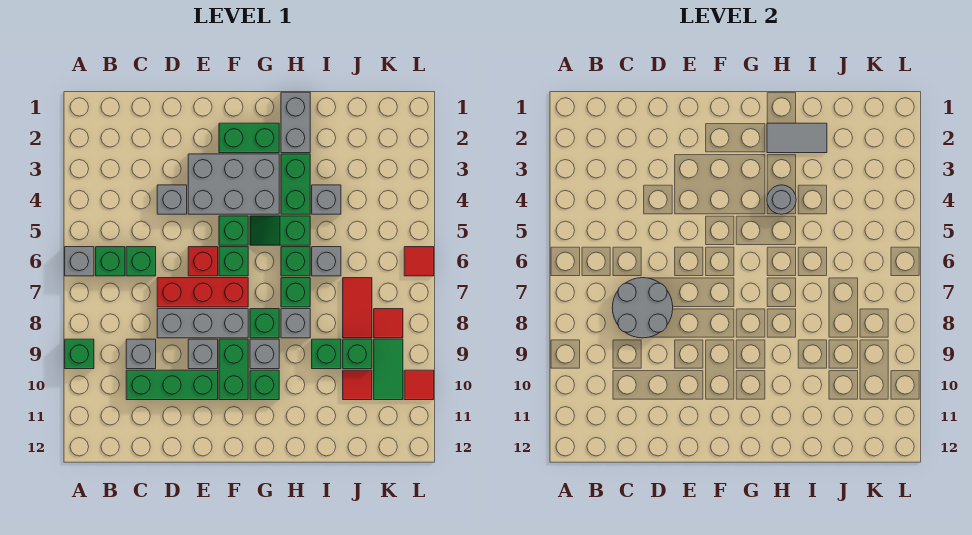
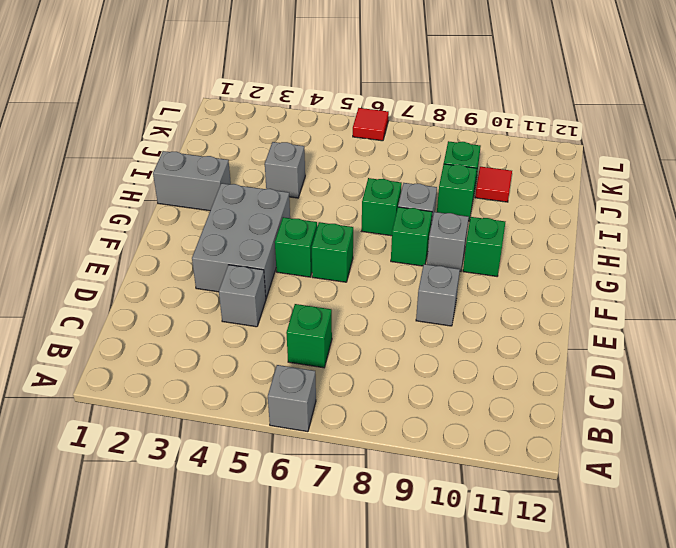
none -> green 1x1 brick [65,339,94,369]
none -> green 1x1 brick [96,247,125,276]
none -> grey 1x1 brick [126,339,156,369]
none -> green 1x3 brick [126,370,218,400]

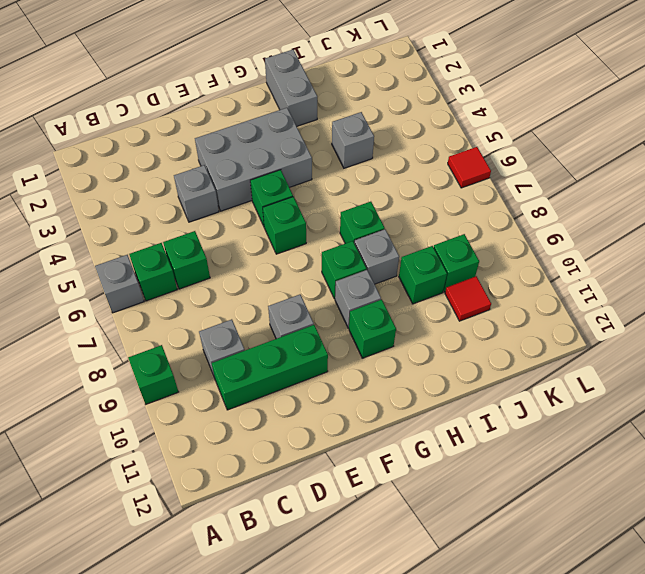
none -> red 1x3 brick [157,278,248,307]
none -> grey 1x3 brick [157,309,248,338]
none -> red 1x1 brick [188,247,218,276]
none -> green 1x2 brick [219,123,279,153]

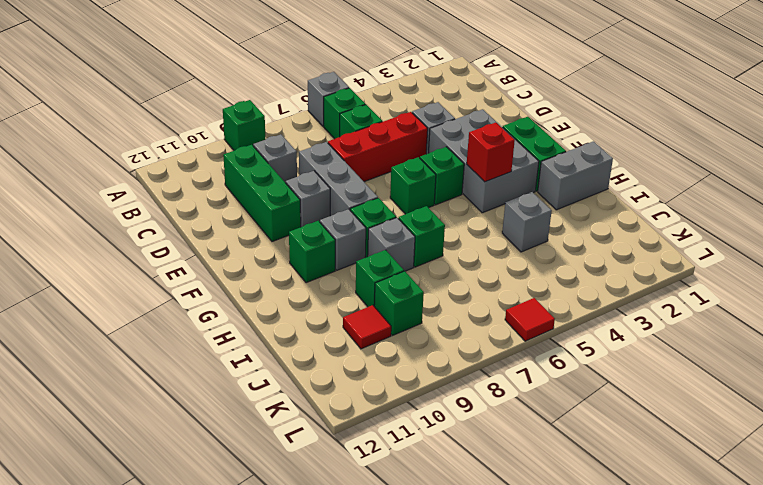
red 1x3 brick [328,112,428,182] -> red 1x3 brick turned to [157,278,248,307]
red 1x1 brick [467,122,515,182] -> red 1x1 brick moved to [188,247,218,276]
none -> green 1x2 brick [219,339,248,400]
none -> green 1x2 slope [250,216,310,245]
none -> green 1x2 brick [281,154,310,214]
none -> green 1x1 brick [281,247,310,276]

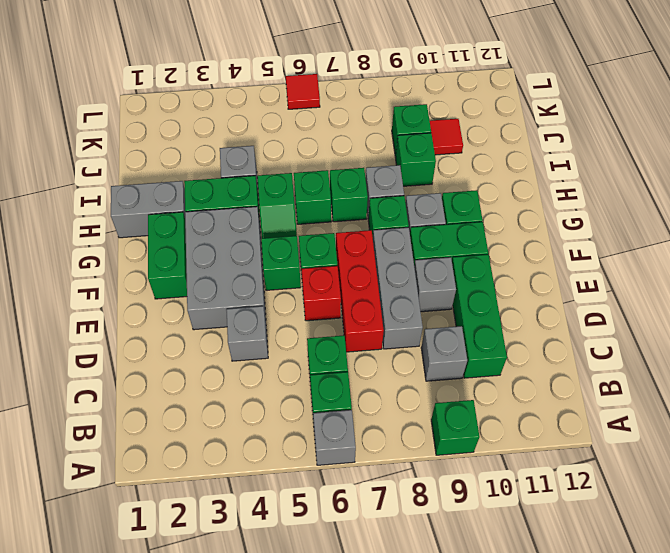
none -> grey 1x1 brick [312,247,341,276]
none -> red 1x2 tile [343,278,372,338]
none -> red 1x1 tile [374,309,403,338]
none -> green 1x2 tile [374,339,403,400]

